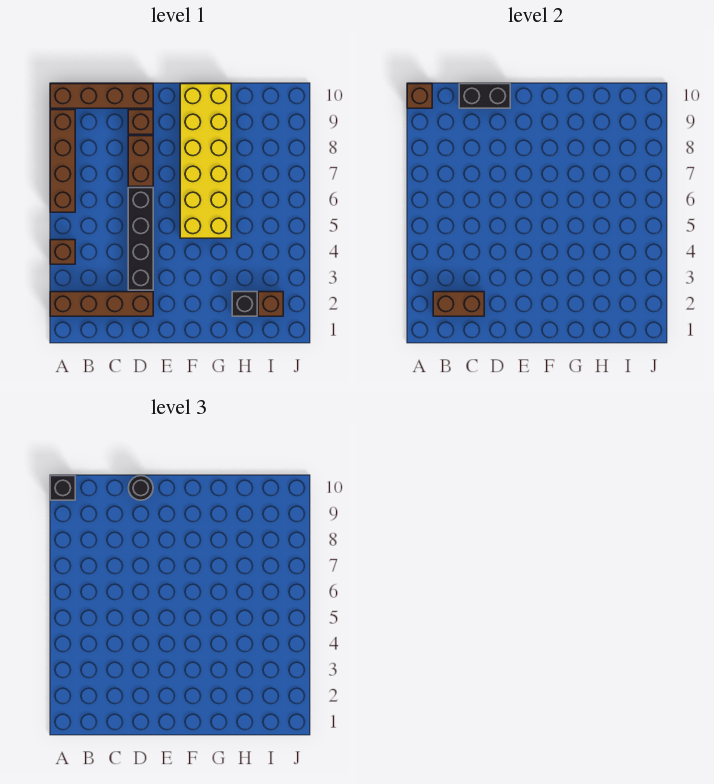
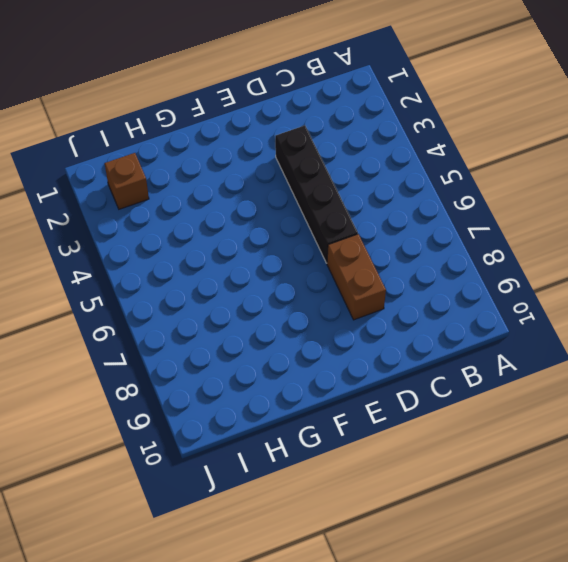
none -> brown 1x4 brick [50,292,153,316]
none -> brown 1x1 brick [50,240,75,264]
none -> brown 1x4 brick [50,110,75,212]

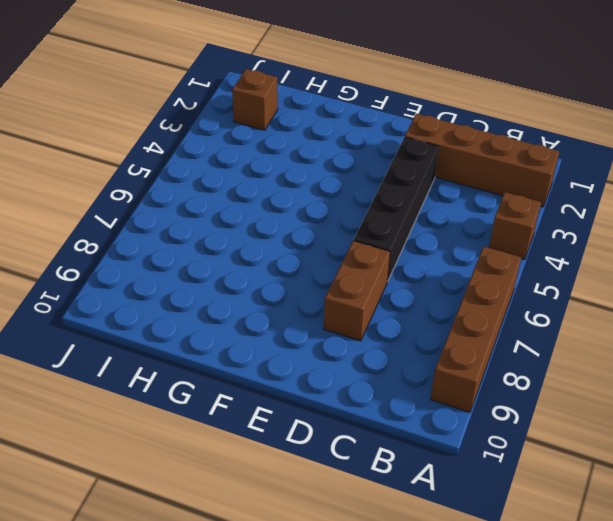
none -> brown 1x4 brick [50,84,153,108]
none -> brown 1x1 brick [128,110,153,134]
none -> yellow 2x6 brick [180,84,231,238]

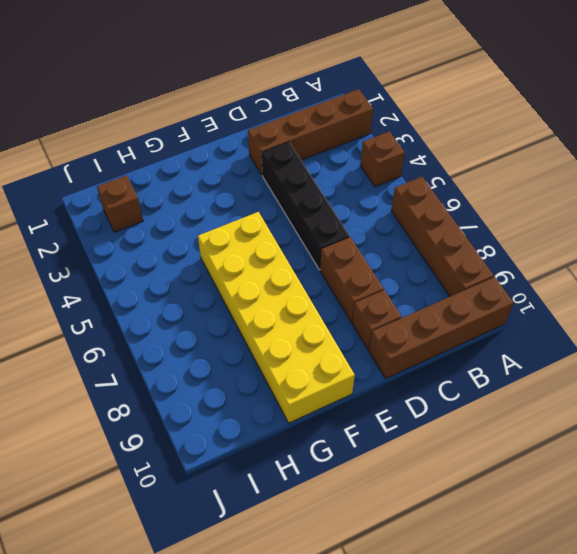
none -> black 1x1 brick [232,292,257,316]
none -> brown 1x1 brick [407,84,432,108]
none -> brown 1x2 brick [433,292,484,316]

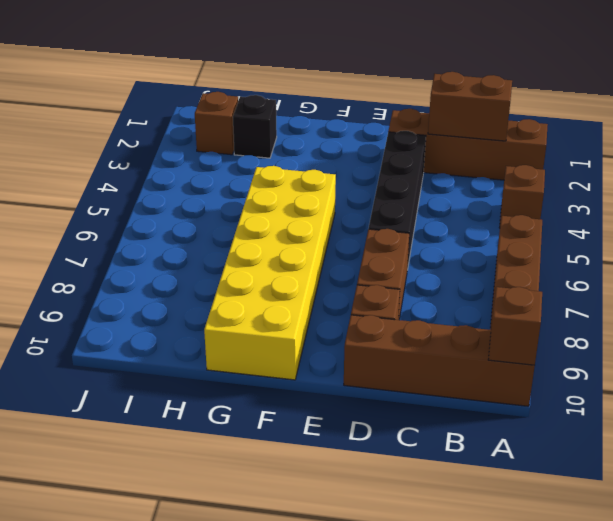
none -> black 1x2 brick [459,84,510,108]
none -> black 1x1 brick [50,476,75,500]
none -> black 1x1 round brick [129,476,153,500]

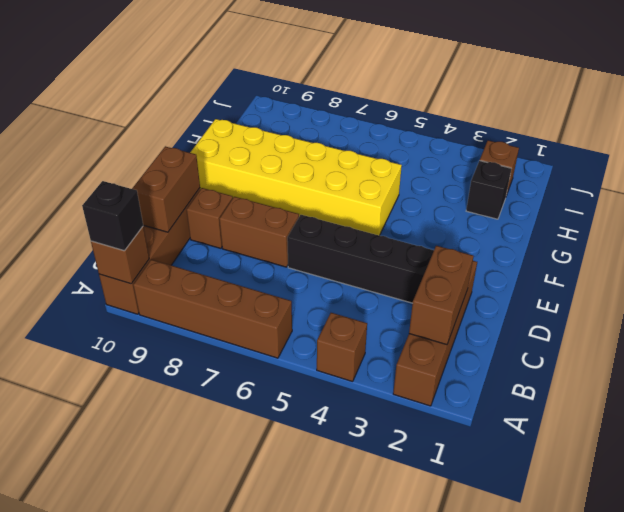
brown 1x2 brick [132,146,200,232] -> black 1x2 brick [459,84,510,108]
none -> black 1x1 round brick [129,476,153,500]

